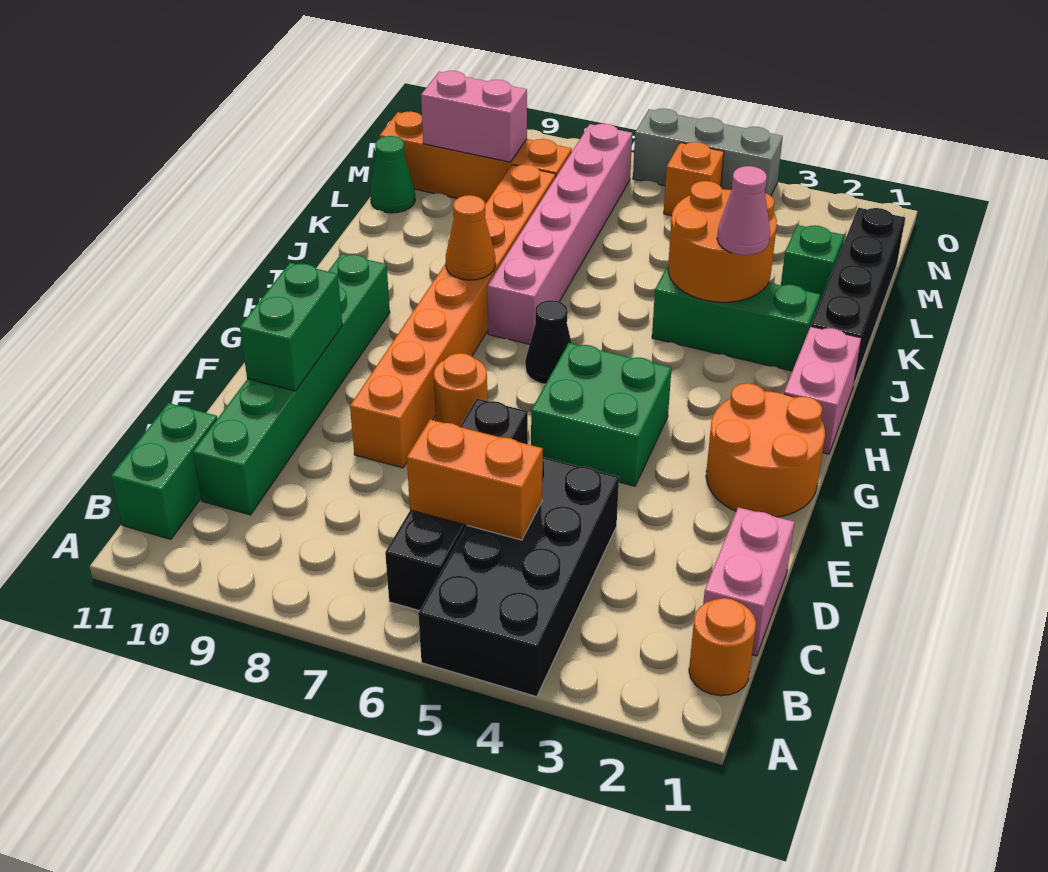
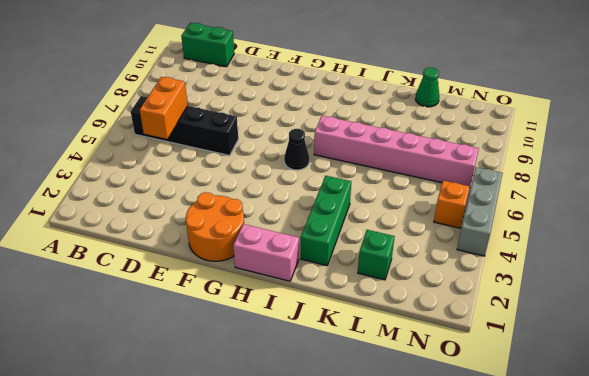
none -> black 2x4 brick [418,457,619,697]
none -> orange 1x1 round brick [689,598,756,696]
none -> pink 1x2 brick [703,507,795,656]

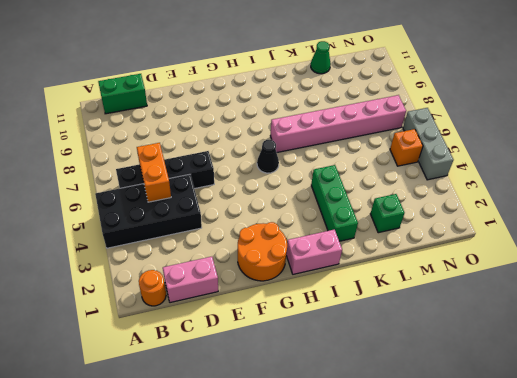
none -> green 1x6 brick [193,254,390,515]
none -> orange 1x8 brick [350,164,556,468]
none -> green 2x2 brick [531,343,672,486]

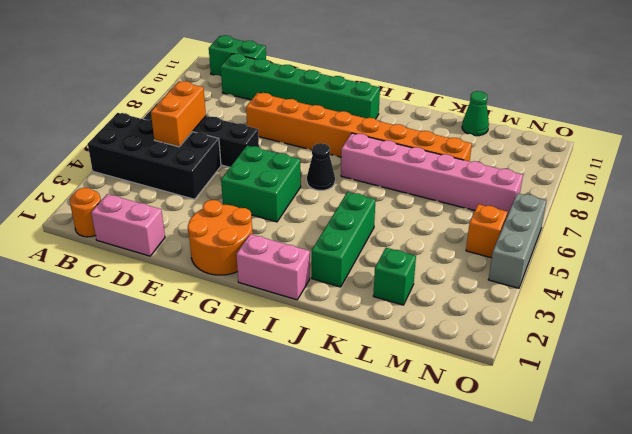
none -> orange 1x1 round brick [434,353,487,427]
none -> black 1x4 brick [811,208,905,384]
none -> orange 1x4 brick [380,112,572,204]

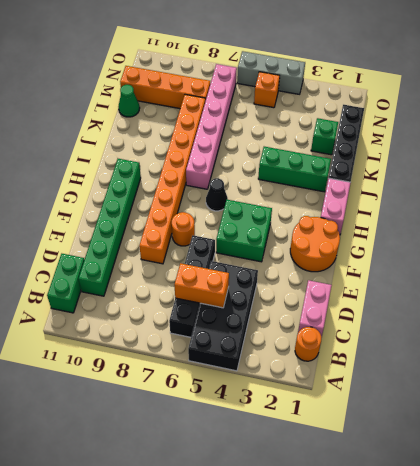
none -> green 1x2 brick [240,263,342,391]
none -> orange 1x1 cone [446,195,496,280]
none -> orange 2x2 round brick [668,181,777,302]

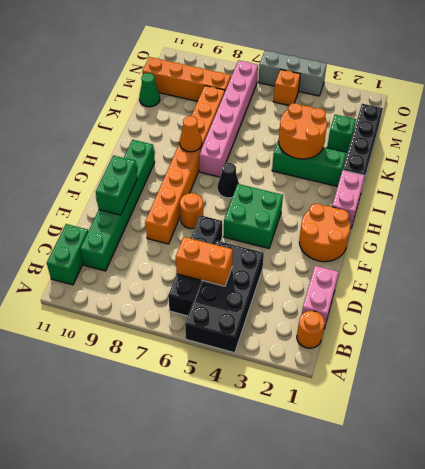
none -> pink 1x2 brick [421,71,527,162]
none -> pink 1x1 cone [717,166,770,255]

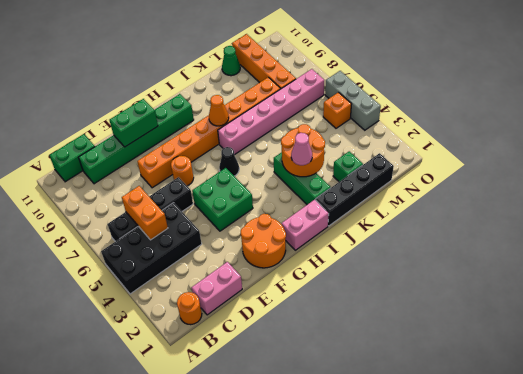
none -> pink 1x2 brick [421,71,527,162]

